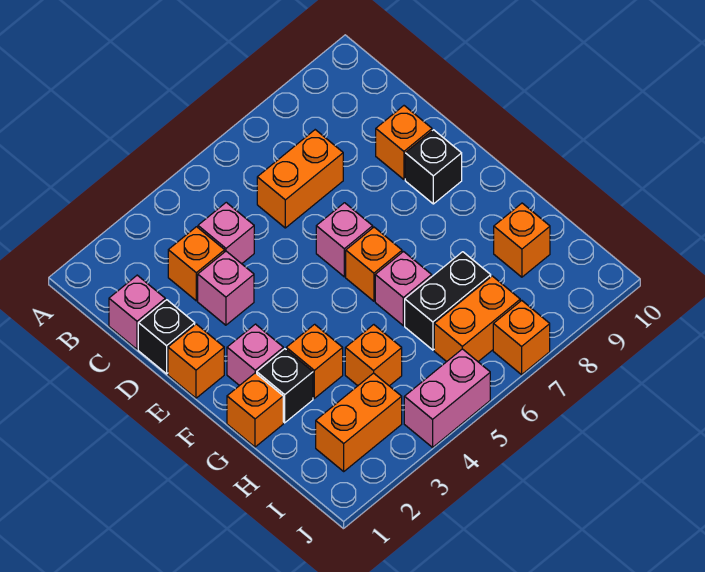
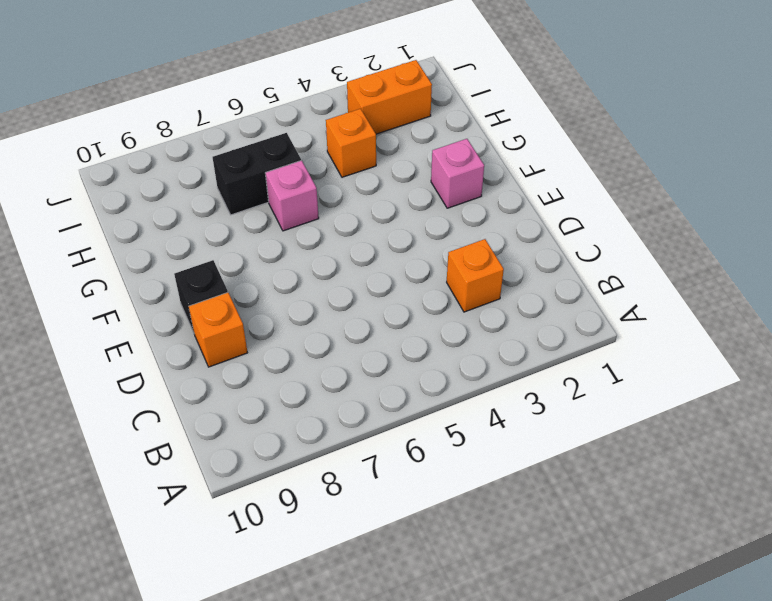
none -> pink 1x1 brick [109,275,165,349]
none -> pink 1x1 brick [198,202,254,264]
none -> orange 1x2 brick [257,130,343,228]

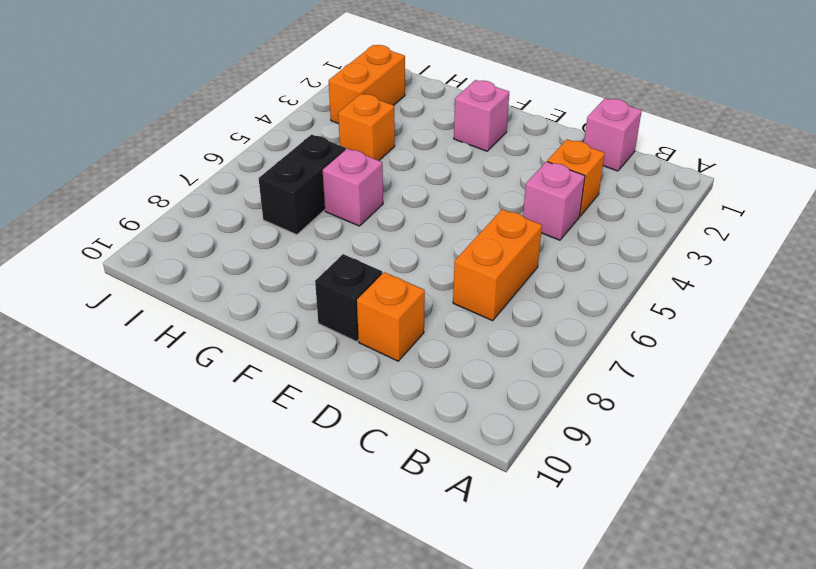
none -> black 1x1 brick [138,300,195,374]
none -> pink 1x1 brick [198,251,254,325]
none -> orange 1x1 brick [168,324,224,398]

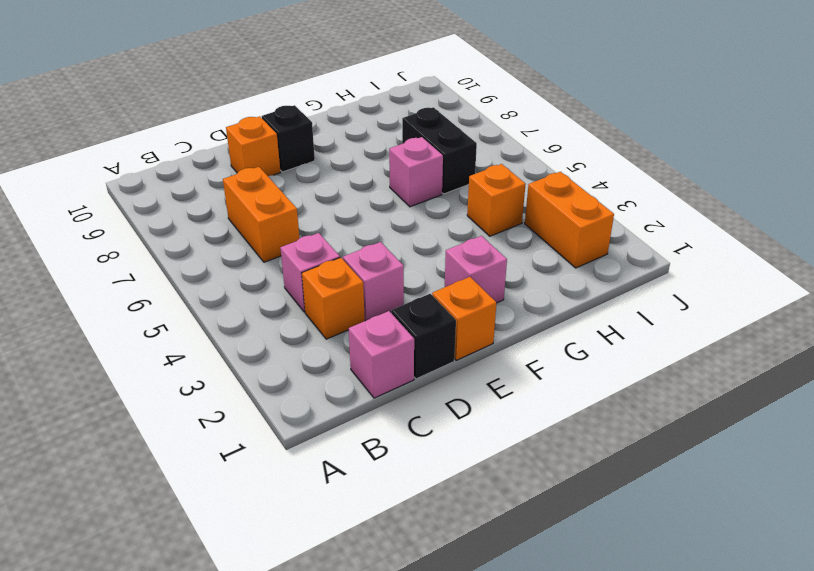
none -> pink 1x1 brick [316,203,373,277]
none -> orange 1x1 brick [346,227,402,301]
none -> orange 1x1 brick [227,373,283,447]

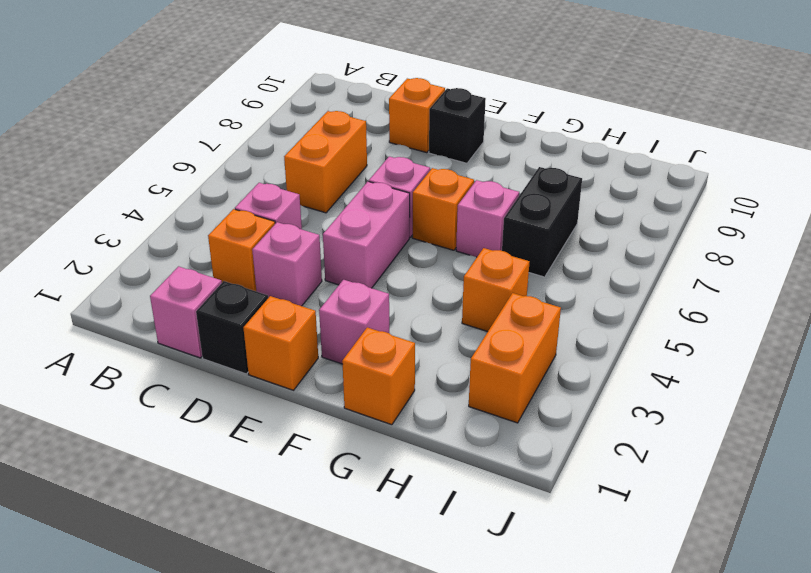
pink 1x2 brick [323,181,410,288] -> pink 1x2 brick moved to [404,349,490,447]
none -> black 1x1 brick [257,349,313,423]
none -> orange 1x1 brick [286,324,343,398]
none -> orange 1x1 brick [494,203,550,277]

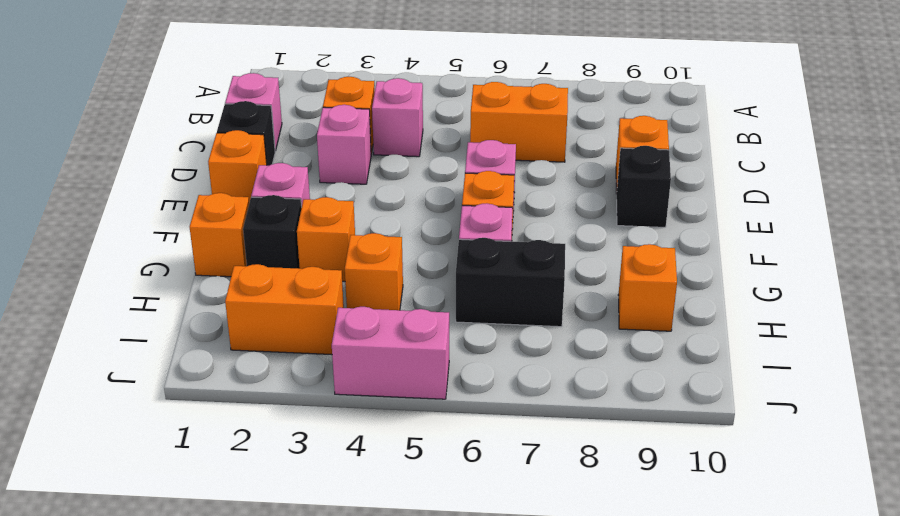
none -> orange 1x2 brick [434,276,520,362]
none -> orange 1x1 brick [493,300,550,375]

